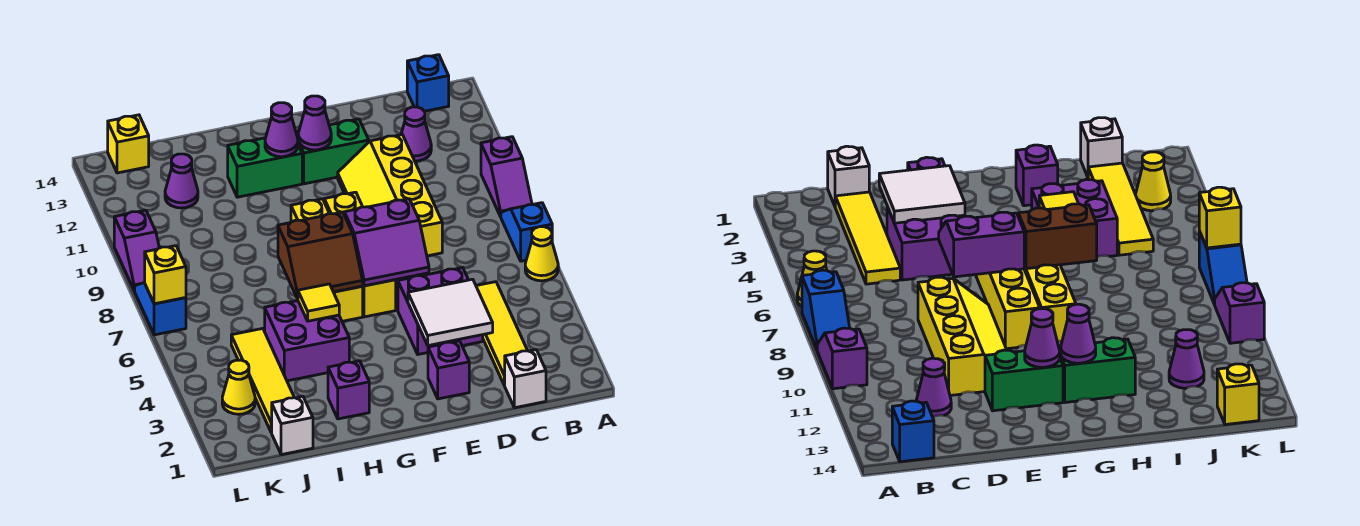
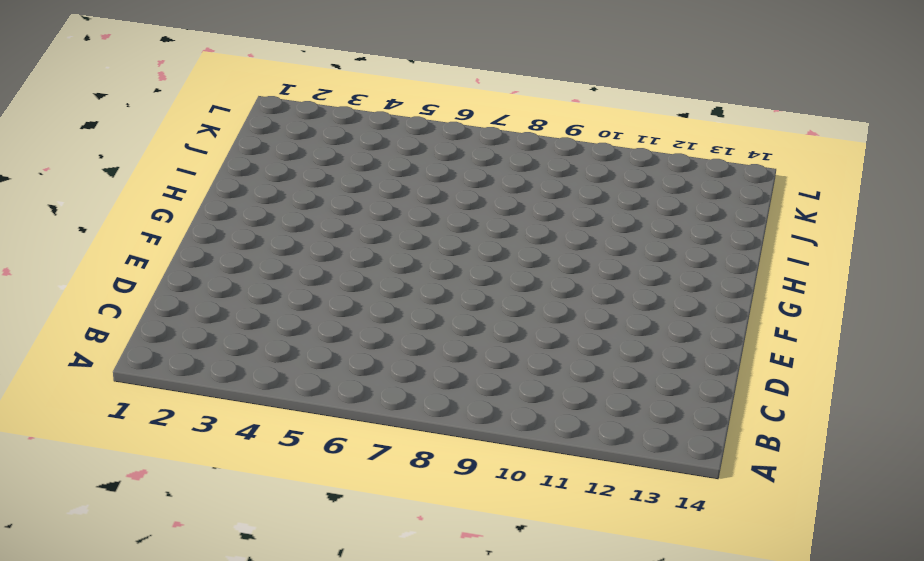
none -> yellow 1x1 cone [525,227,558,281]
none -> blue 1x2 slope [501,203,552,261]
none -> purple 1x2 slope [481,137,532,217]
none -> blue 1x1 brick [407,55,449,111]

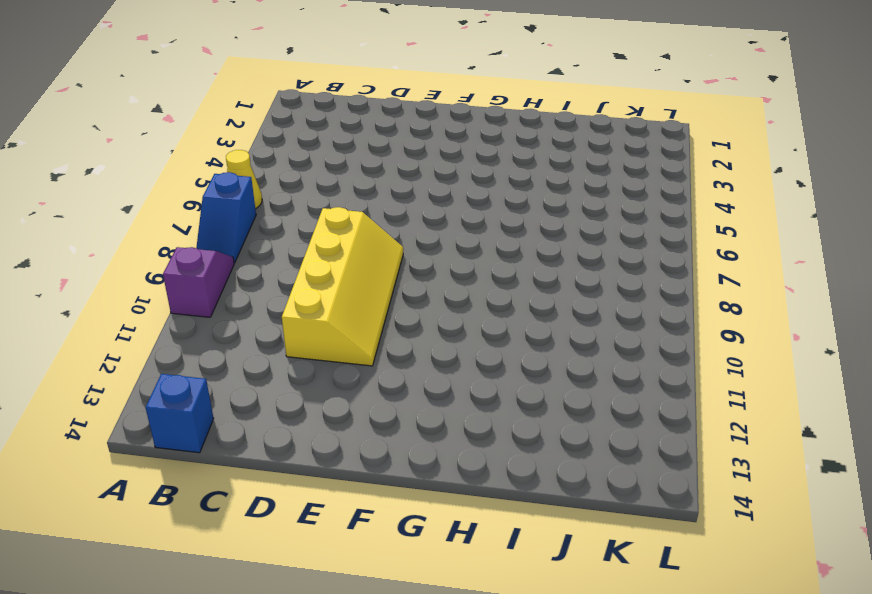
none -> white 1x1 brick [504,350,546,408]
none -> yellow 1x4 tile [476,282,528,385]
none -> purple 1x1 cone [401,107,431,161]
none -> purple 2x2 brick [398,268,483,354]

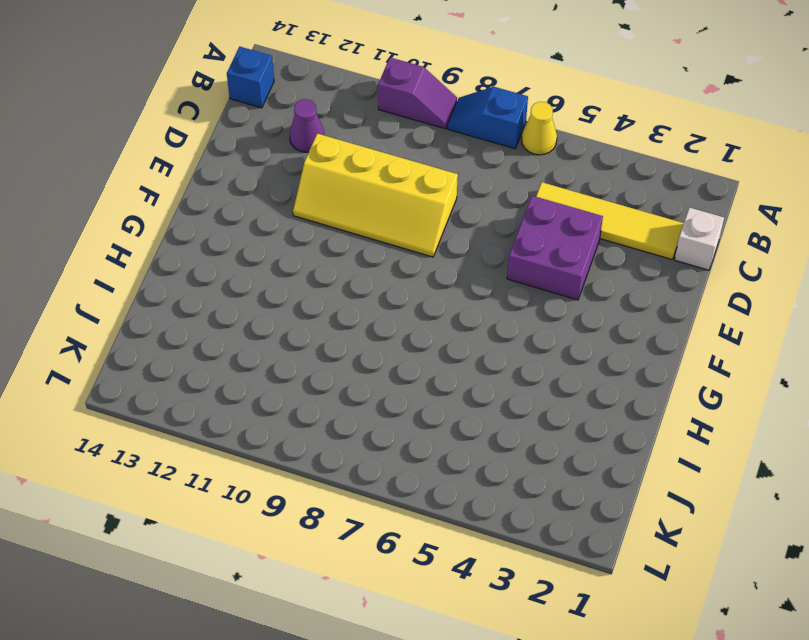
none -> purple 1x1 brick [428,341,469,399]
none -> green 1x2 brick [296,119,369,184]
none -> yellow 1x4 brick [324,192,396,317]
none -> yellow 1x4 brick [291,199,363,321]

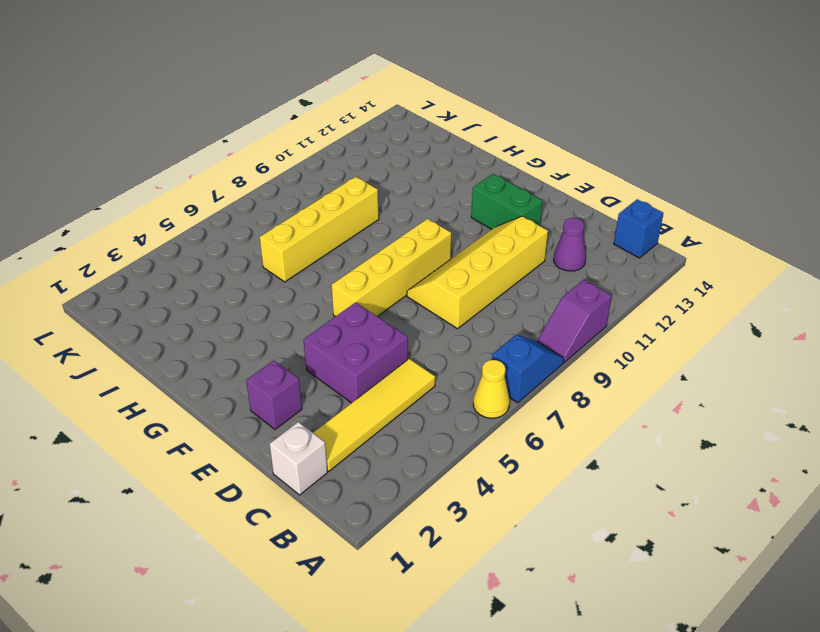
yellow 1x4 brick [260,177,379,282] -> yellow 1x4 brick moved to [291,199,363,321]
none -> green 1x2 brick [228,138,302,197]
none -> purple 1x1 brick [328,361,369,419]
none -> purple 2x2 brick [265,301,349,381]
none -> white 1x1 brick [272,396,313,455]

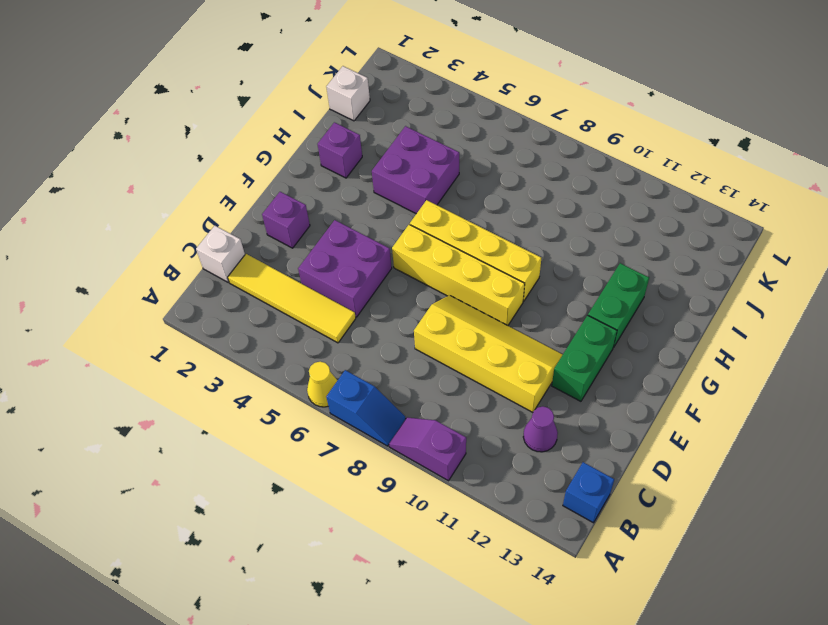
none -> yellow 1x4 tile [231,329,294,432]
none -> purple 1x1 cone [165,154,198,208]
none -> yellow 1x1 cone [222,360,255,414]
none -> yellow 1x1 brick [108,115,149,173]

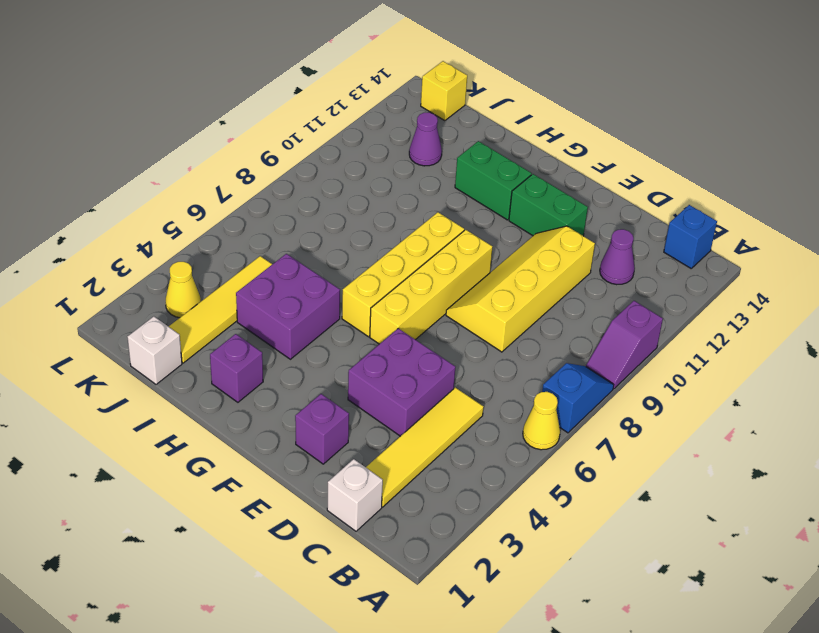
none -> blue 1x2 slope [135,283,186,335]
none -> purple 1x2 slope [114,210,159,291]
none -> white 2x2 tile [408,279,493,346]
none -> purple 2x2 slope [344,199,429,286]

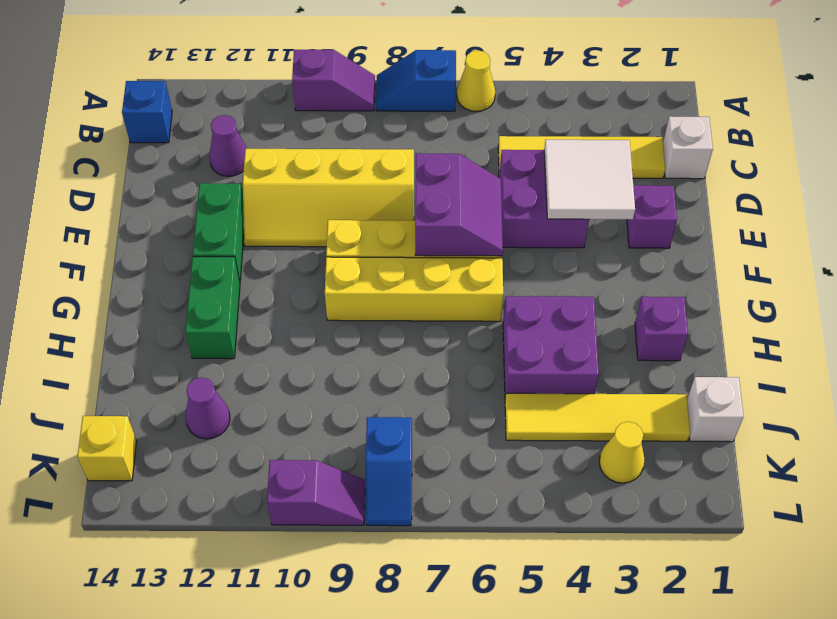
blue 1x2 slope [366,417,412,526] -> blue 1x2 slope turned to [135,283,186,335]
none -> purple 1x1 cone [298,96,331,150]
none -> brown 2x2 slope [278,212,363,299]
none -> purple 1x1 cone [265,103,298,157]
none -> yellow 1x1 tile [298,284,339,321]

